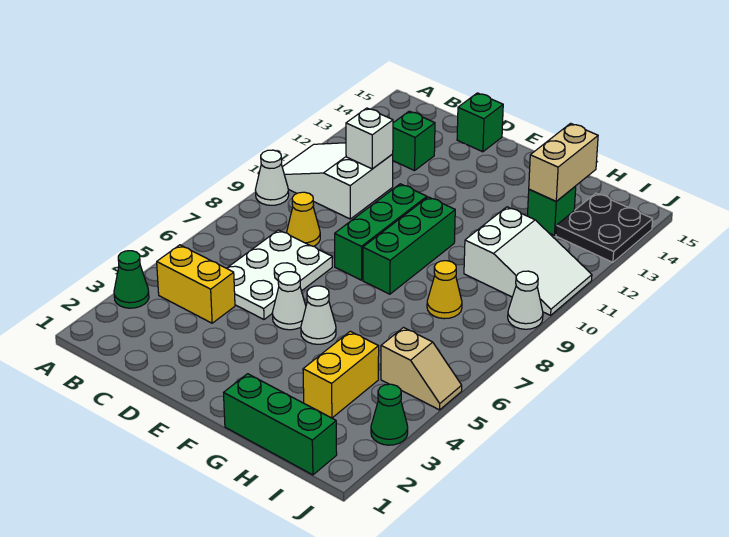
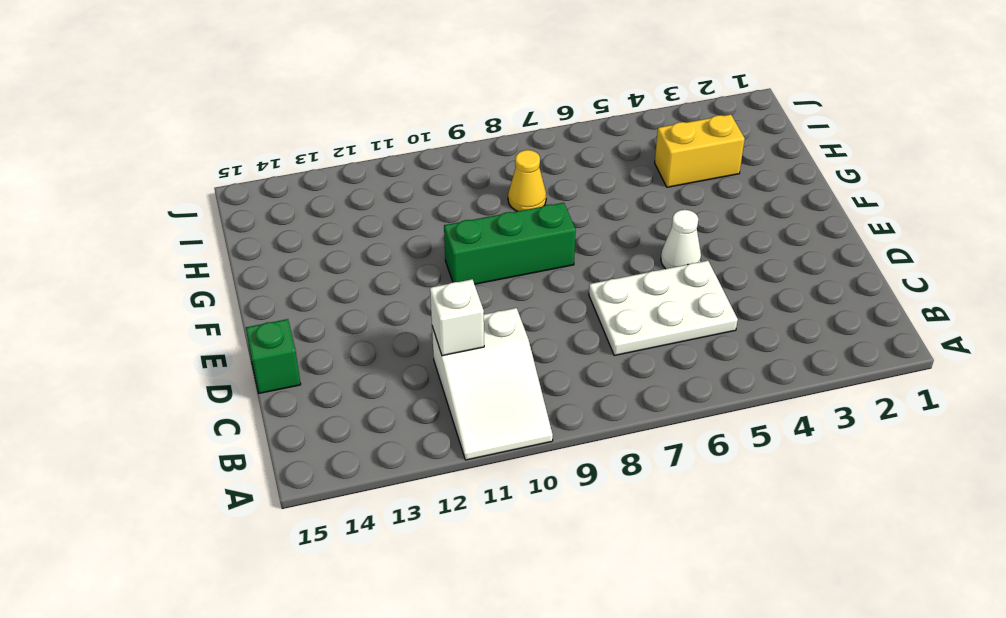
none -> green 1x1 cone [114,251,149,308]
none -> white 1x1 cone [255,150,289,205]
none -> yellow 1x2 brick [157,245,235,323]

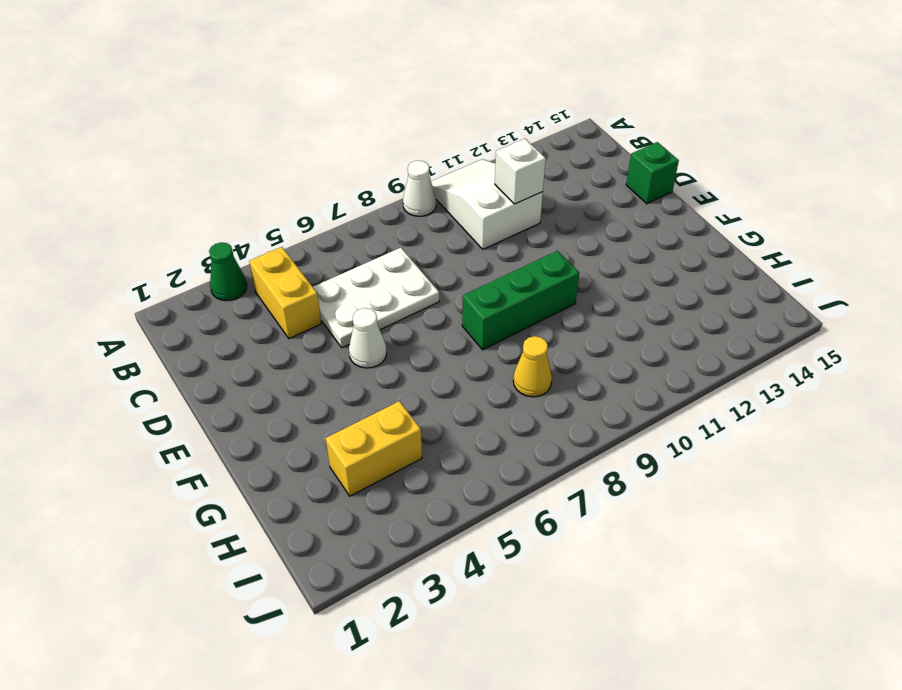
none -> yellow 1x1 cone [287,192,320,246]
none -> green 1x1 brick [393,111,435,171]
none -> green 1x3 brick [335,184,427,280]

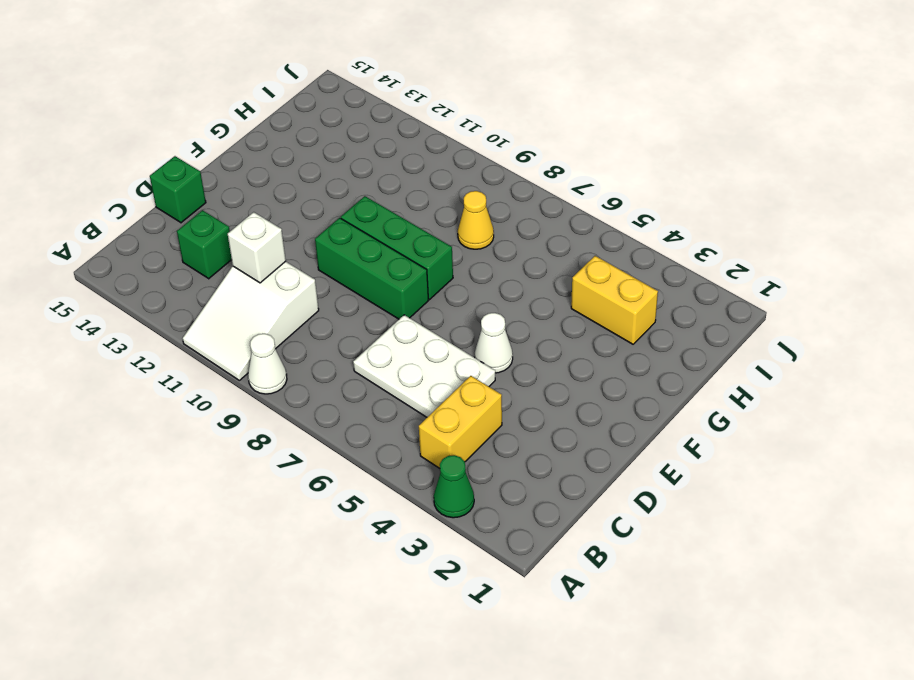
none -> yellow 1x1 cone [287,192,320,246]
none -> white 1x1 cone [301,286,336,344]
none -> green 1x3 brick [224,374,337,475]

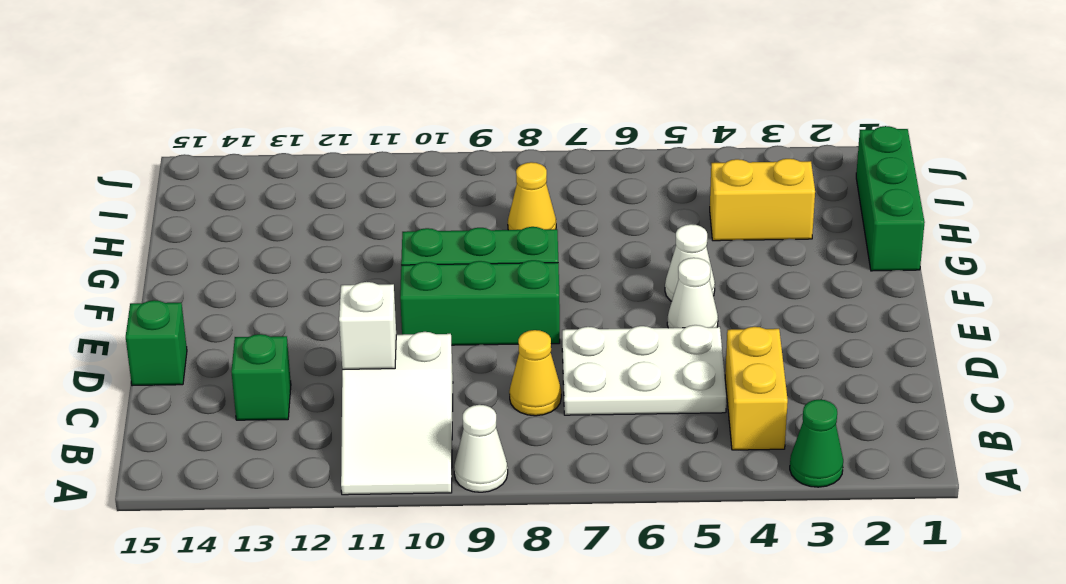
none -> white 2x3 slope [464,207,592,315]
none -> green 1x1 brick [527,186,576,235]
none -> tan 1x2 slope [381,328,462,410]

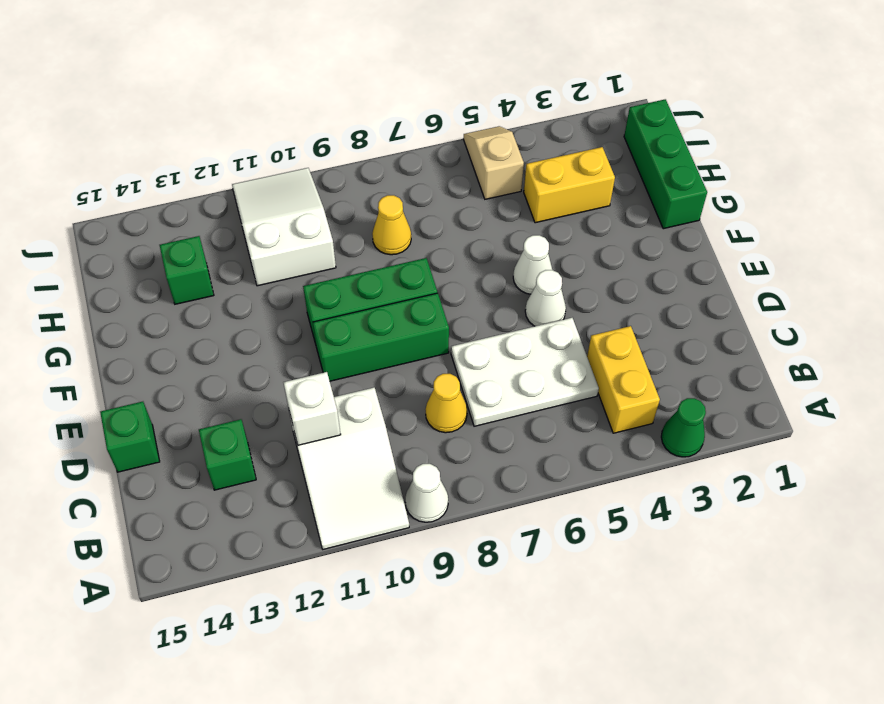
none -> black 2x2 plate [556,193,653,262]
none -> green 1x1 cone [371,384,408,445]
none -> white 1x1 cone [508,271,543,329]

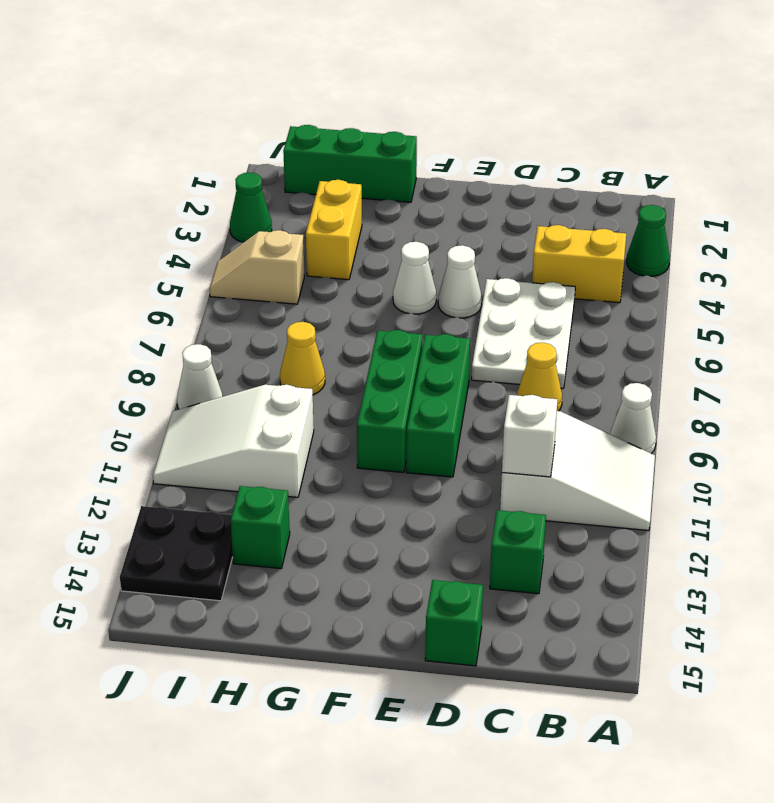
none -> tan 1x2 brick [529,123,598,201]

